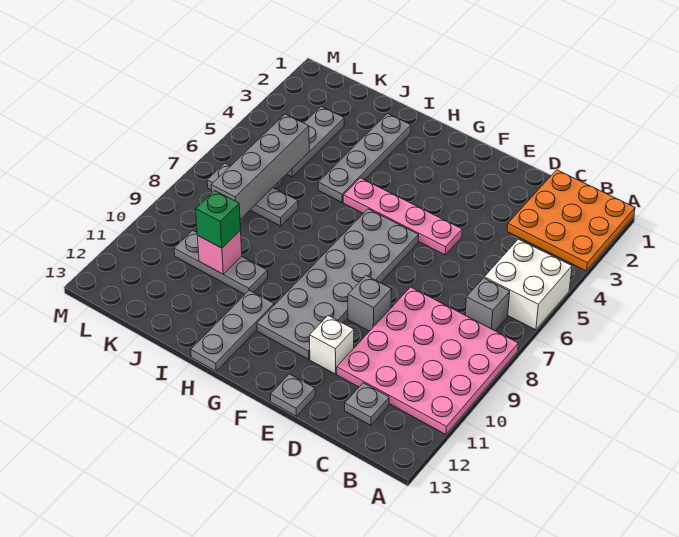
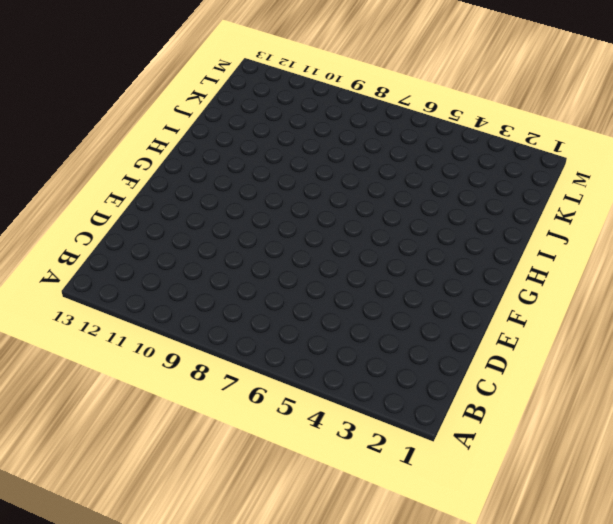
none -> orange 3x3 plate [507,170,635,271]
none -> white 2x2 brick [484,239,572,330]
none -> pink 4x4 plate [337,287,518,434]

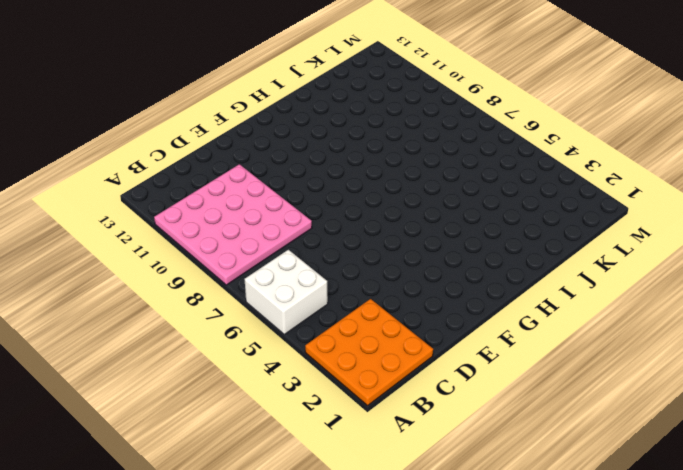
none -> grey 1x1 brick [465,278,510,331]
none -> grey 1x1 plate [345,383,389,425]
none -> pink 1x4 plate [343,178,462,255]

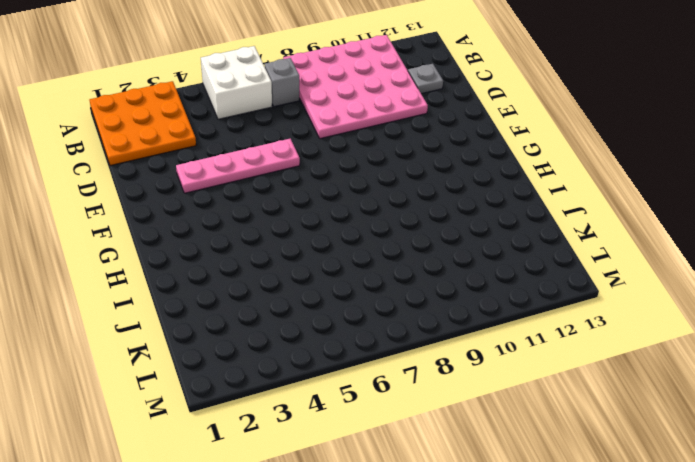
pink 1x4 plate [176,139,300,193] -> pink 1x4 plate turned to [343,178,462,255]
none -> grey 1x1 brick [348,276,392,331]
none -> white 1x1 brick [310,316,354,374]
none -> grey 1x1 plate [270,374,315,416]

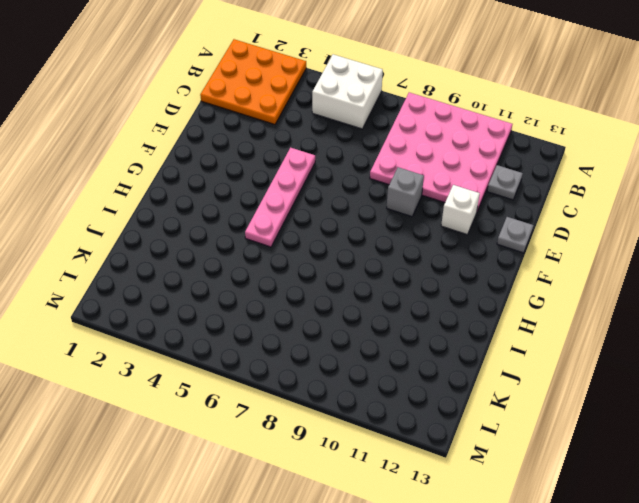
none -> grey 1x1 brick [465,278,510,331]
none -> grey 2x6 plate [257,209,419,359]
none -> grey 1x3 plate [191,290,274,371]

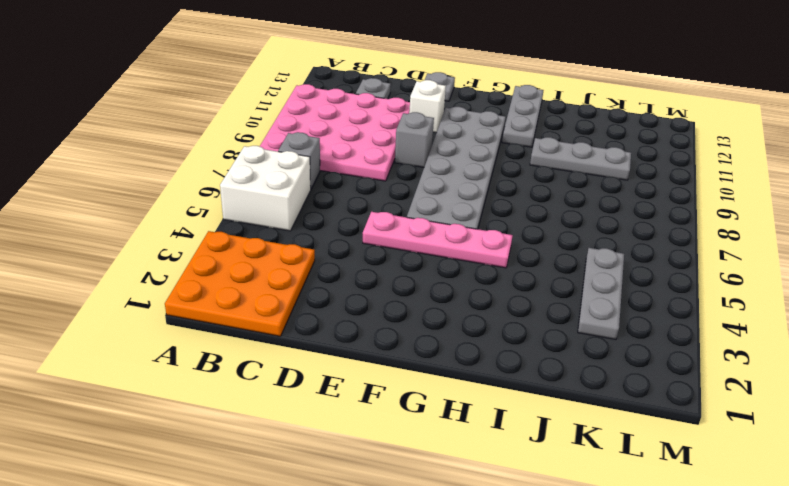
none -> grey 1x4 plate [318,114,411,202]
none -> grey 1x3 plate [207,163,298,226]
none -> pink 1x1 brick [198,230,242,274]

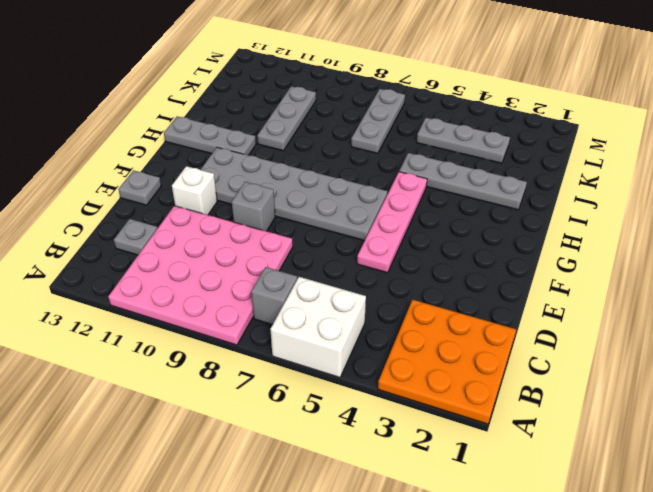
none -> pink 1x1 brick [198,230,242,274]
none -> grey 1x4 brick [211,114,309,219]
none -> green 1x1 brick [196,191,241,248]

